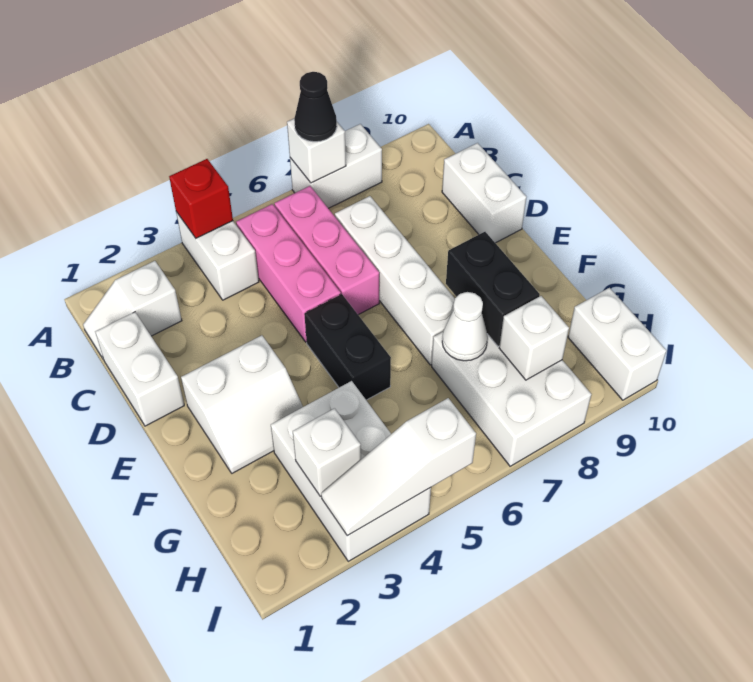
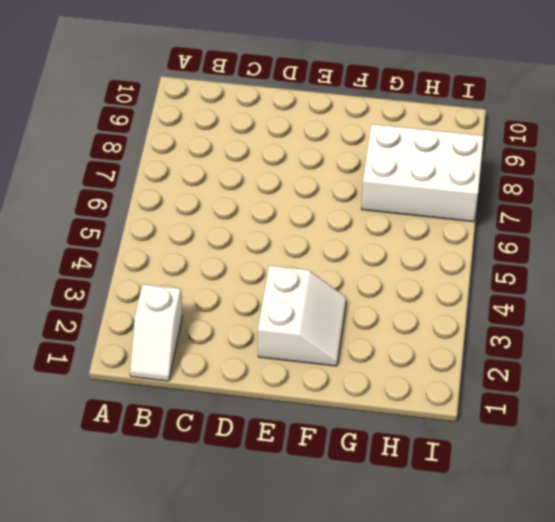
none -> white 1x2 brick [176,212,259,300]
none -> white 1x2 brick [290,124,382,208]
none -> pink 1x3 brick [236,204,341,342]

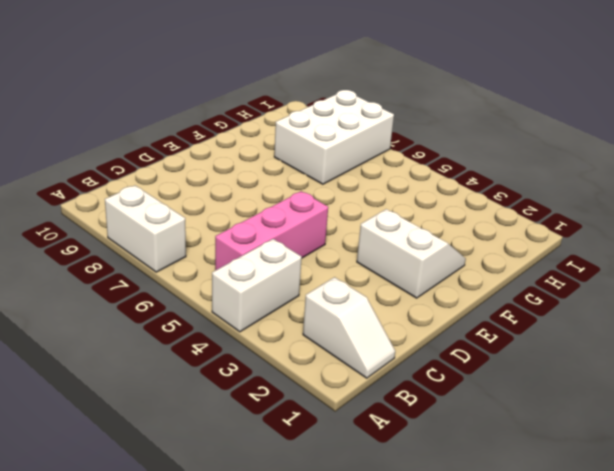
none -> pink 1x3 brick [274,186,379,315]
none -> white 1x2 brick [95,312,184,426]
none -> white 1x4 brick [335,196,455,365]

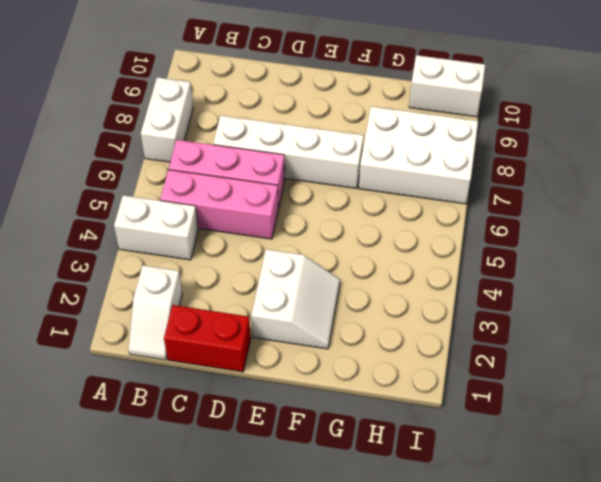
red 1x2 brick [164,305,251,372] -> white 1x2 brick [95,312,184,426]
none -> white 1x2 brick [442,143,527,243]
none -> black 1x2 brick [304,294,391,400]
none -> white 2x3 brick [271,381,431,561]

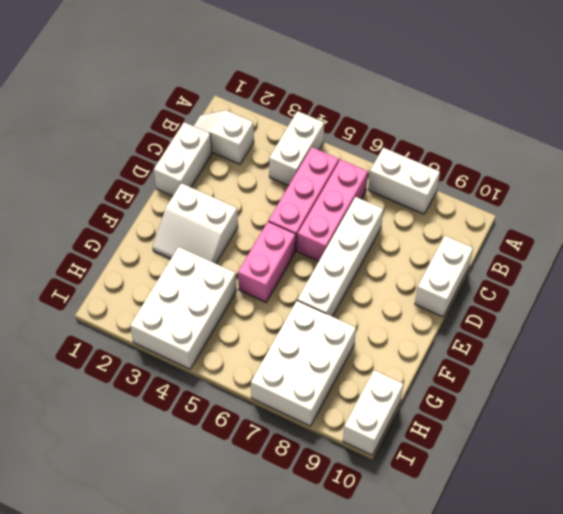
pink 1x2 brick [238,222,296,302] -> black 1x2 brick [304,294,391,400]
none -> red 1x1 brick [169,159,233,238]
none -> white 1x1 brick [287,119,346,183]
none -> black 1x2 brick [446,232,540,346]

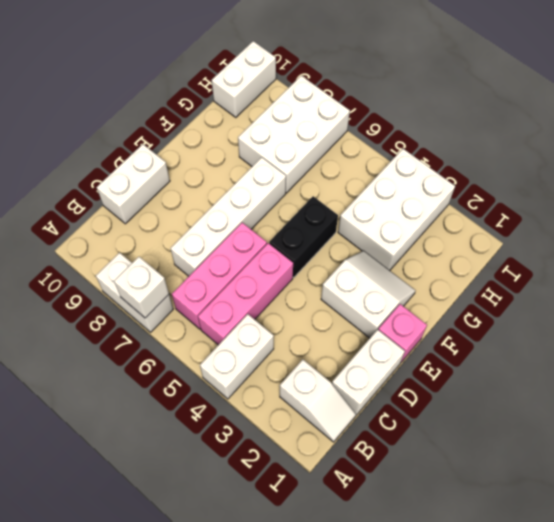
pink 1x1 brick [378,304,427,363] -> none
none -> red 1x1 brick [169,159,233,238]
none -> black 1x2 brick [446,232,540,346]
none -> white 1x1 cone [442,292,488,361]

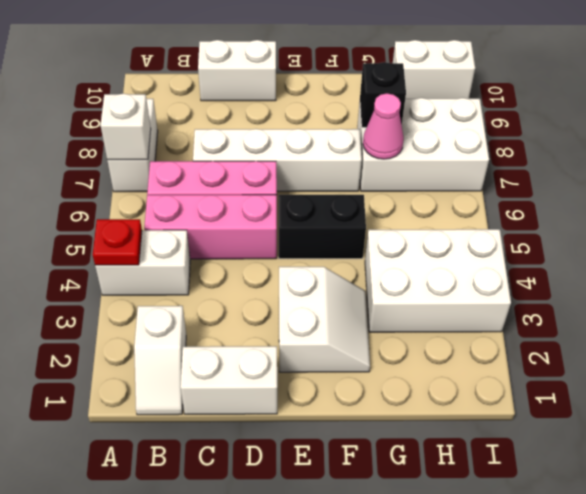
red 1x1 plate [93,219,142,265] -> red 1x1 brick [169,159,233,238]
pink 1x1 cone [363,93,404,159] -> white 1x1 cone [442,292,488,361]
black 1x1 brick [360,62,406,127] -> black 1x2 brick [446,232,540,346]
none -> white 1x1 brick [293,408,361,496]
none -> white 1x1 brick [499,296,569,380]
none -> white 1x3 slope [321,398,476,536]

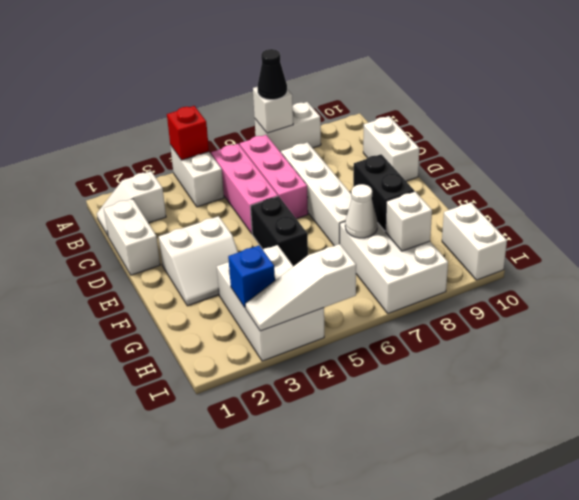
blue 1x1 brick [228,245,275,308] -> white 1x1 brick [293,408,361,496]

